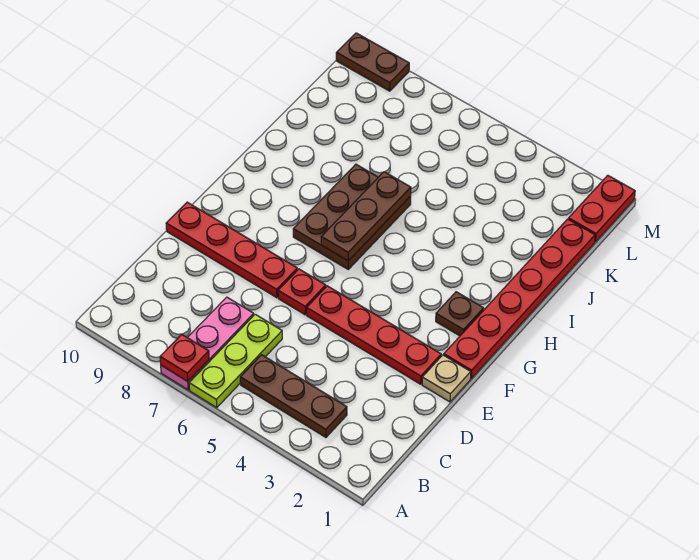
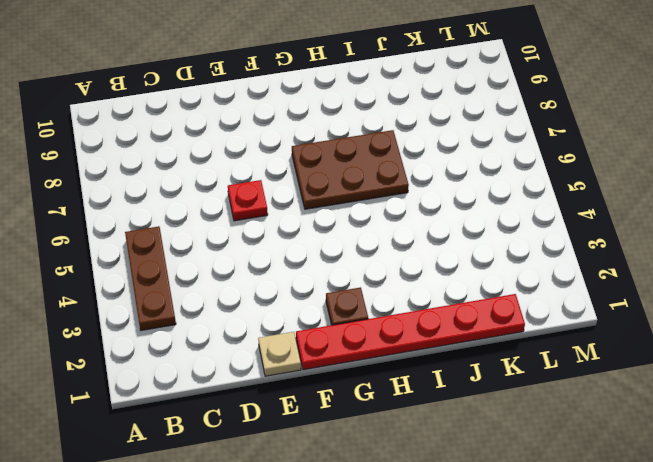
none -> lime 1x3 plate [189,314,282,408]
none -> pink 1x3 plate [161,297,254,390]
none -> red 1x4 plate [307,286,441,384]

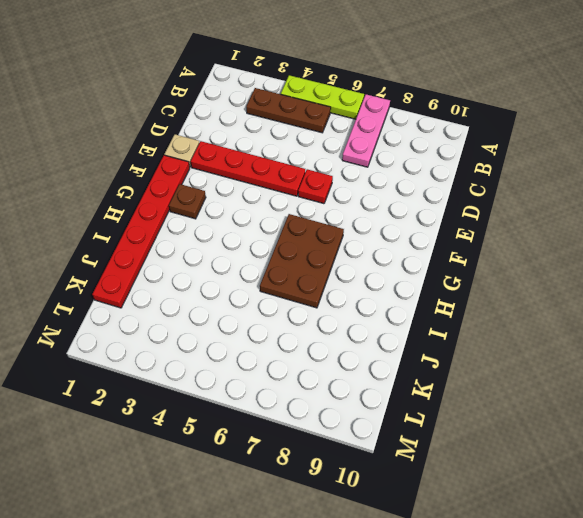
lime 1x3 plate [281,75,364,119] -> lime 1x3 plate turned to [189,314,282,408]
none -> red 1x4 plate [166,202,297,298]
none -> red 1x2 plate [569,175,635,242]
none -> brown 1x2 plate [336,33,409,91]

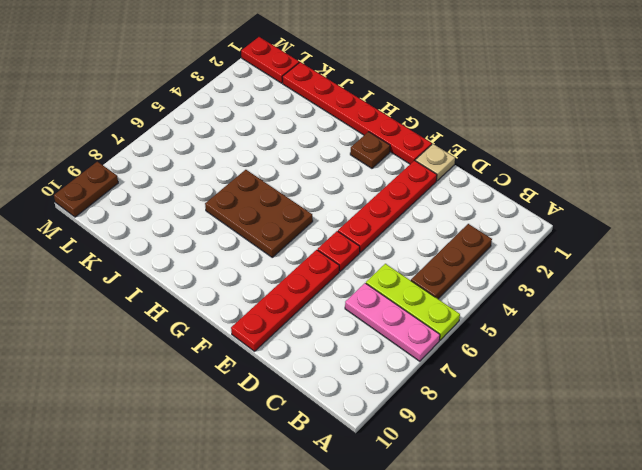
none -> red 1x1 plate [160,334,209,381]
none -> brown 1x3 plate [321,172,411,261]

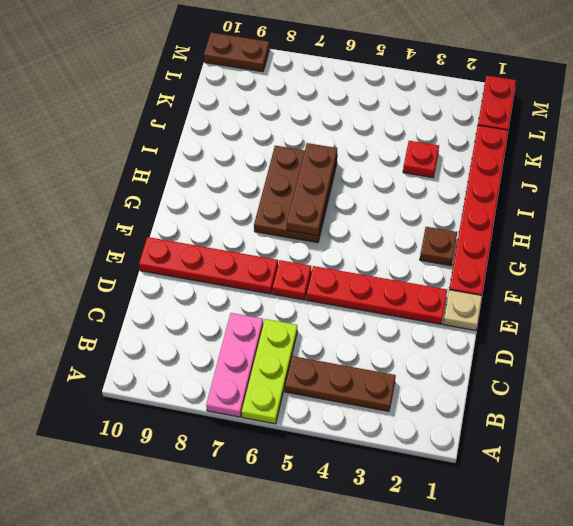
red 1x1 plate [403,141,439,178] -> red 1x1 plate moved to [160,334,209,381]

